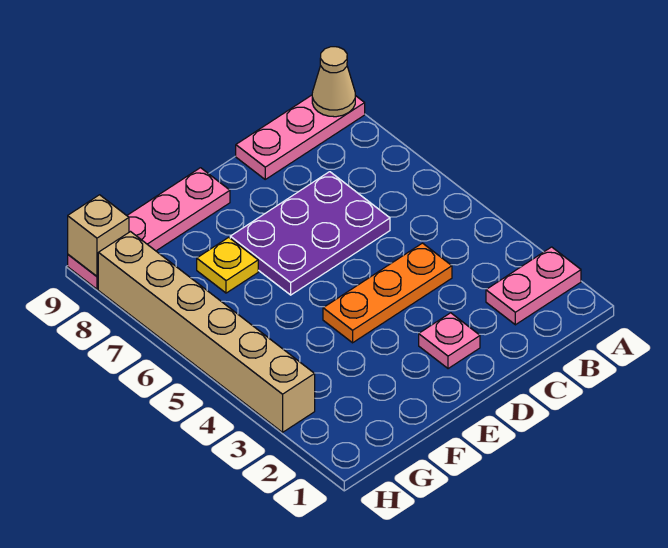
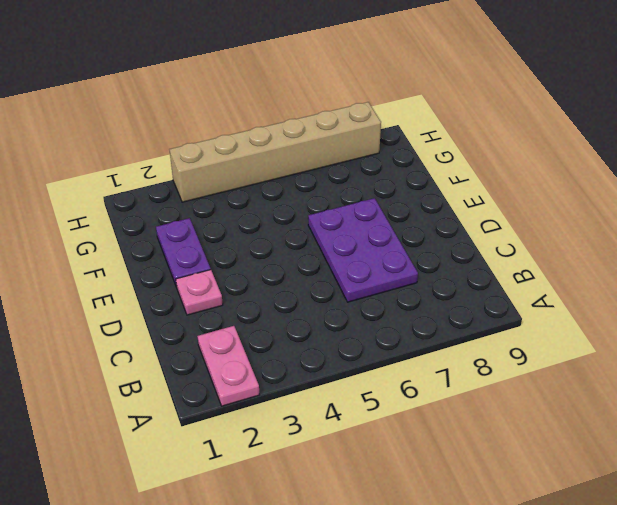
purple 1x2 plate [156,218,211,287] -> none
none -> pink 1x3 plate [236,95,365,179]
none -> orange 1x3 plate [323,243,452,343]

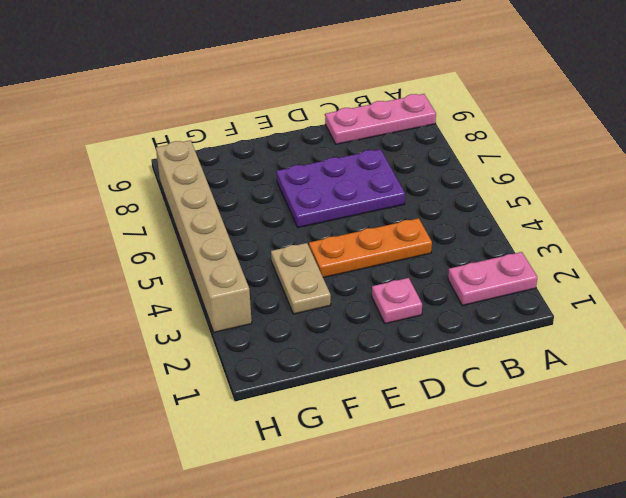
tan 1x2 plate [271,243,331,314] -> none
none -> pink 1x4 plate [68,168,230,289]
none -> yellow 1x1 plate [197,237,258,293]

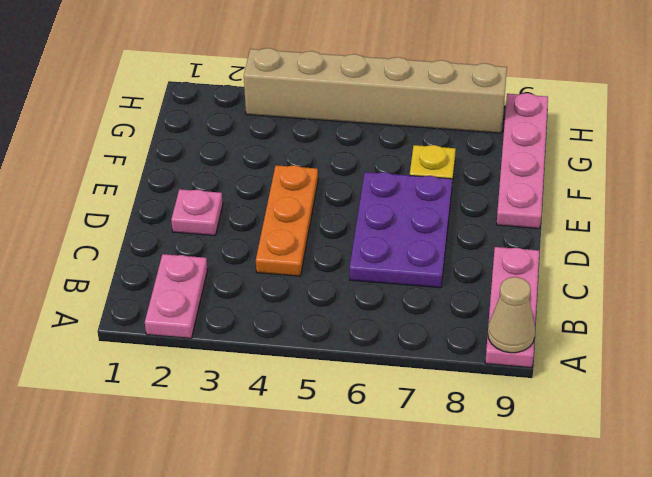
none -> tan 1x1 brick [68,195,129,276]

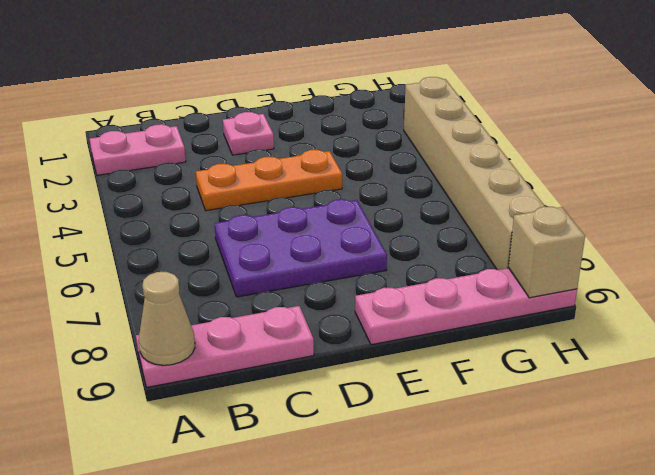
none -> yellow 1x1 plate [197,237,258,293]

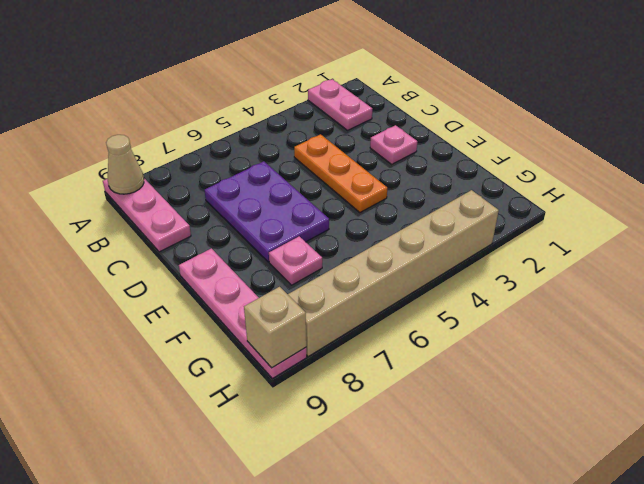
pink 1x1 plate [269,236,322,285] -> yellow 1x1 plate [197,237,258,293]

